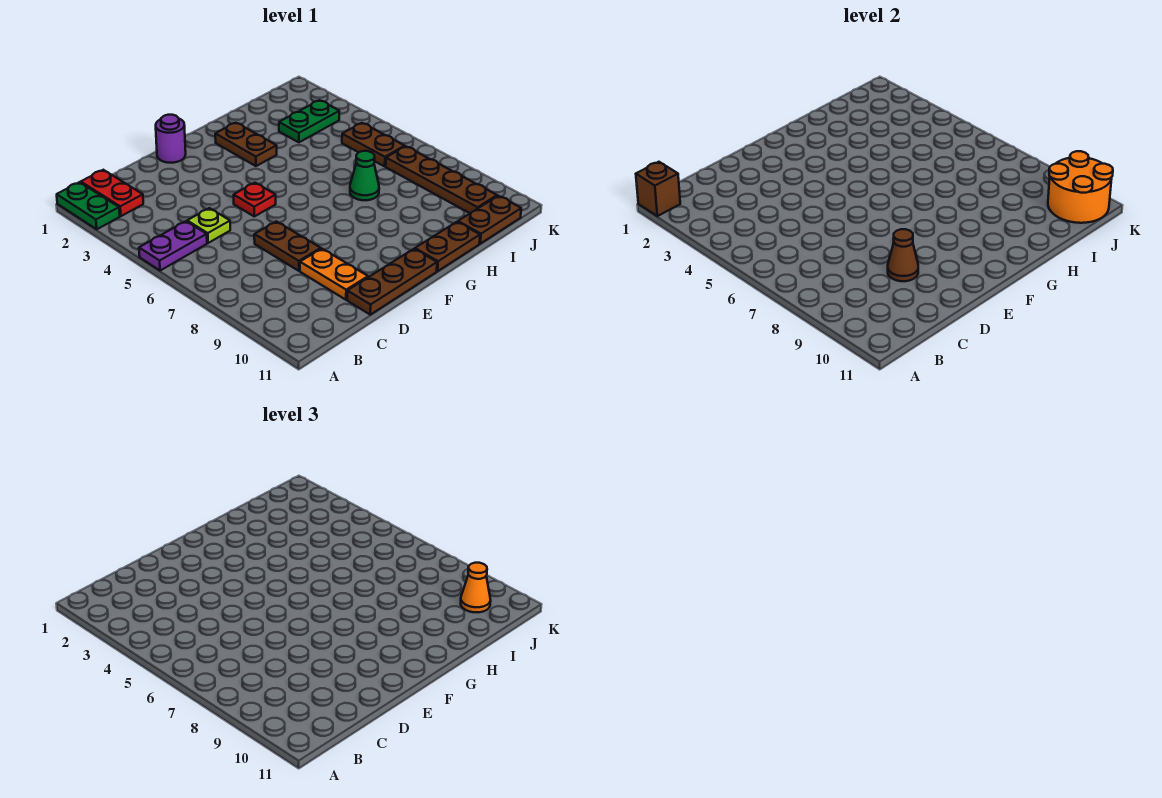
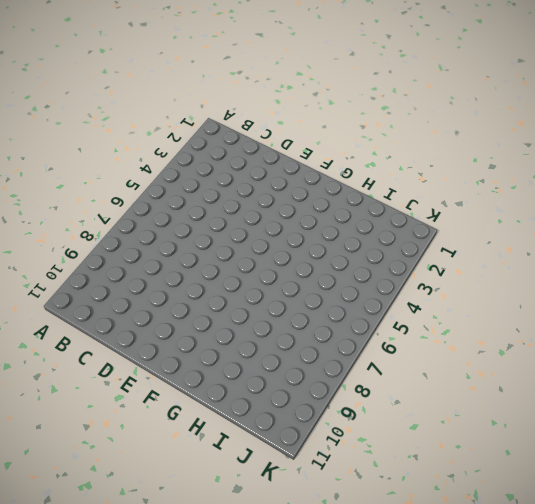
none -> green 1x2 plate [57,182,120,229]
none -> purple 1x2 plate [139,221,207,271]
none -> red 1x2 plate [81,170,143,216]

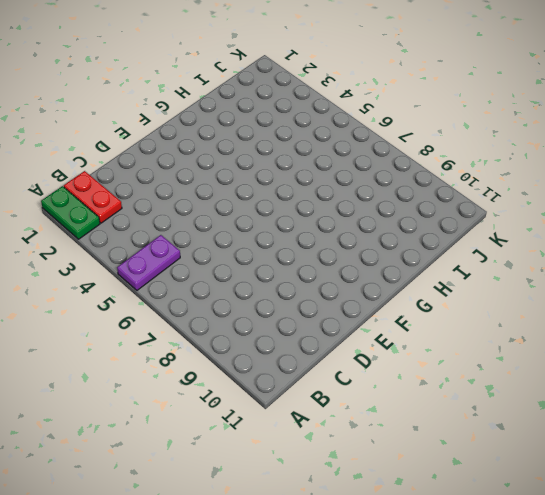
none -> lime 1x1 plate [187,208,230,243]
none -> brown 1x2 plate [254,221,321,271]
none -> orange 1x2 plate [300,249,368,300]

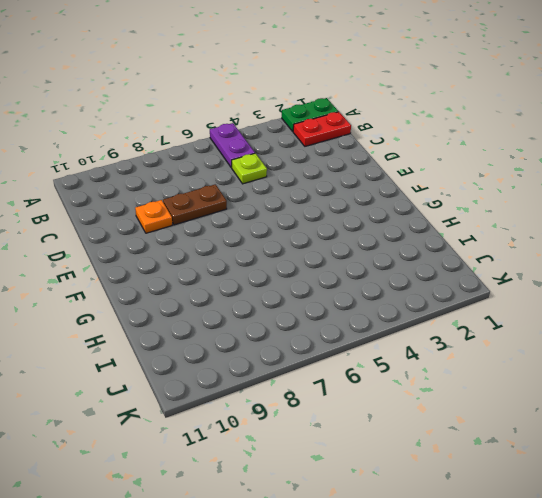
orange 1x1 plate [135,200,172,233] -> orange 1x2 plate [300,249,368,300]
none -> brown 1x3 plate [347,249,437,315]
none -> purple 1x1 round brick [156,115,186,163]
none -> red 1x1 plate [234,183,276,216]

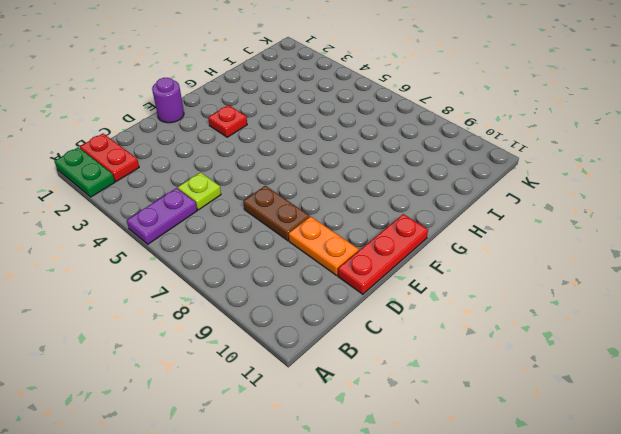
red 1x3 plate [338,214,428,294] -> brown 1x3 plate [347,249,437,315]
red 1x1 plate [208,105,247,137] -> red 1x1 plate moved to [234,183,276,216]
none -> brown 1x2 plate [215,123,277,166]
none -> brown 1x2 plate [415,222,480,271]
none -> green 1x1 cone [350,151,379,200]

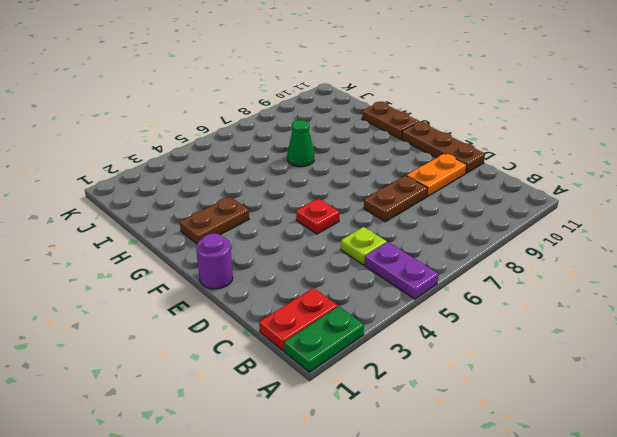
none -> green 1x2 plate [279,100,339,142]
none -> brown 1x2 plate [458,196,521,244]
none -> brown 1x2 plate [342,123,405,166]

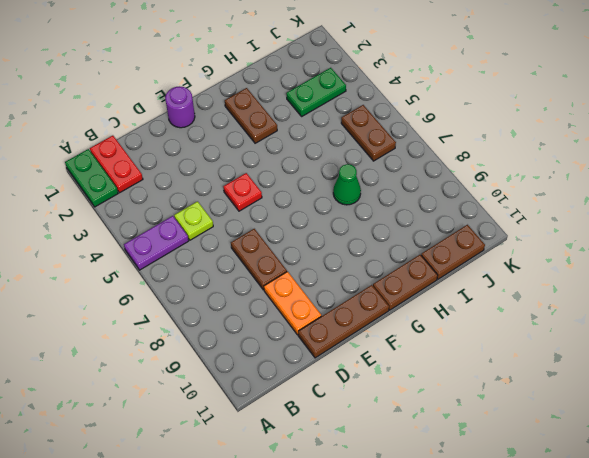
none -> brown 1x4 plate [386,146,497,213]
none -> brown 1x1 brick [636,162,680,216]
none -> brown 1x1 cone [888,229,918,281]

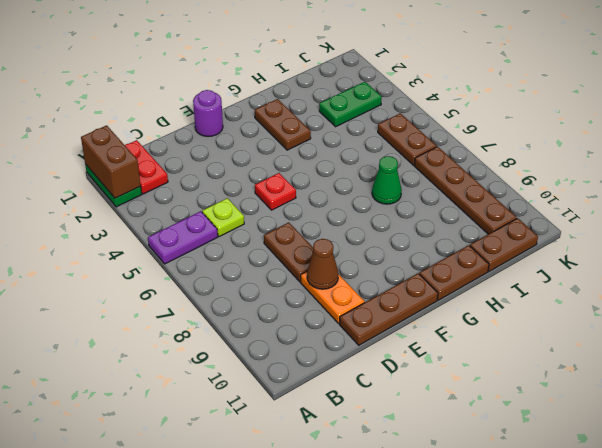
brown 1x2 brick [81,125,141,198] -> brown 1x1 brick [636,162,680,216]
none -> orange 2x2 round brick [1048,151,1113,223]
none -> orange 1x1 cone [461,563,491,612]

